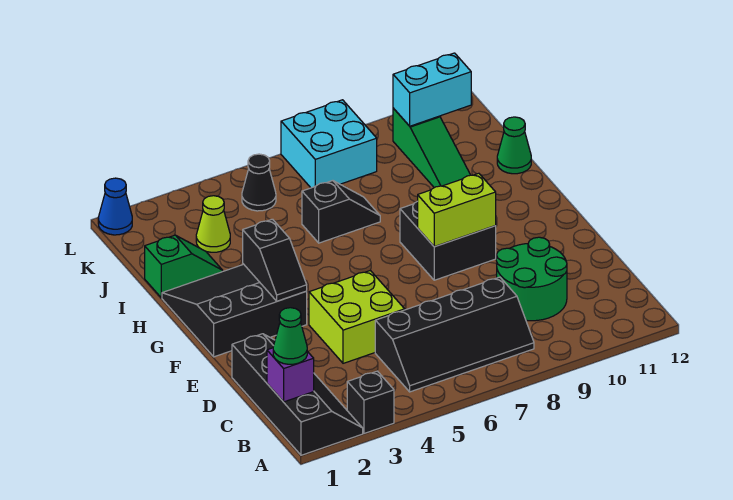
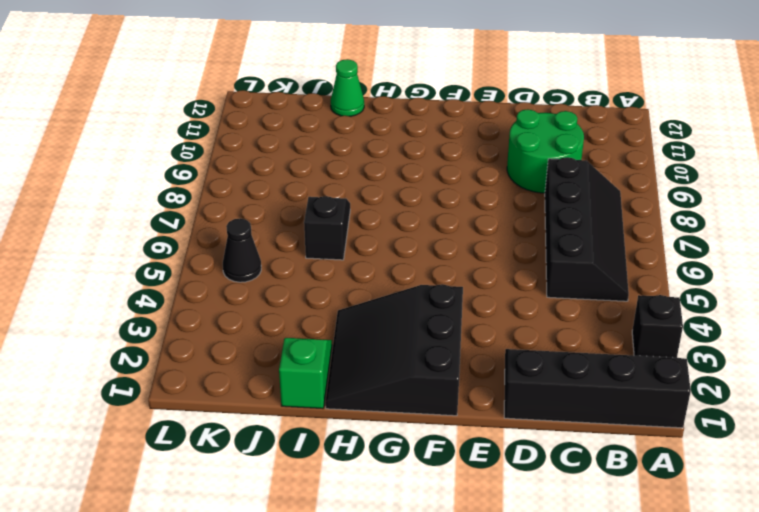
none -> lime 2x2 brick [309,270,405,363]
none -> black 2x2 brick [400,201,496,280]
none -> green 1x3 slope [393,108,470,188]

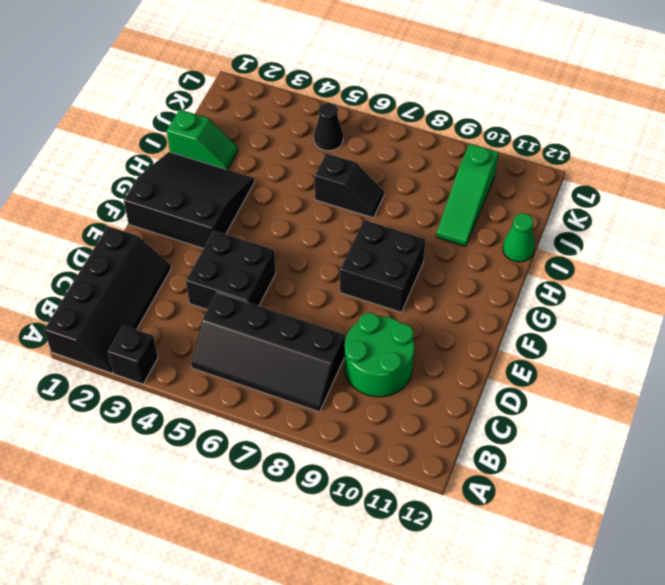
black 2x2 brick [186,231,276,309] -> lime 2x2 brick [309,270,405,363]
none -> lime 1x1 cone [196,196,230,252]
none -> cyan 2x2 brick [281,100,377,188]
none -> blue 1x1 cone [98,178,132,235]

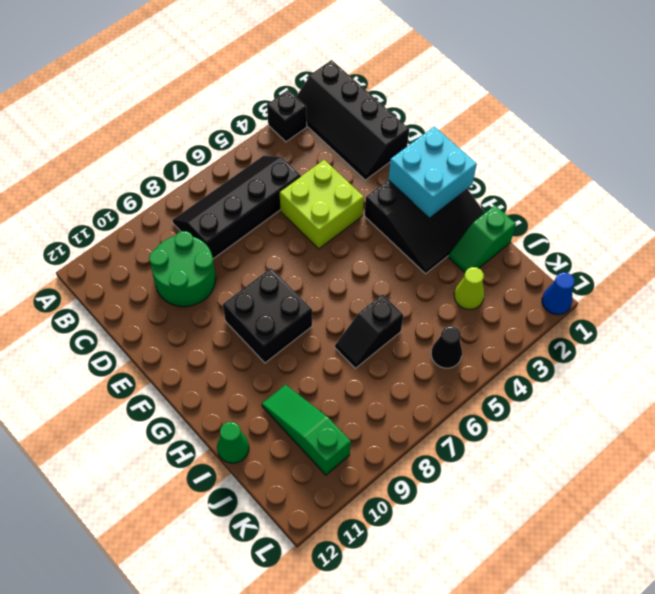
cyan 2x2 brick [388,127,477,217] -> cyan 2x2 brick moved to [281,100,377,188]
none -> purple 1x1 brick [267,348,314,402]
none -> black 1x2 slope [243,219,307,301]
none -> lime 1x2 brick [418,173,496,247]

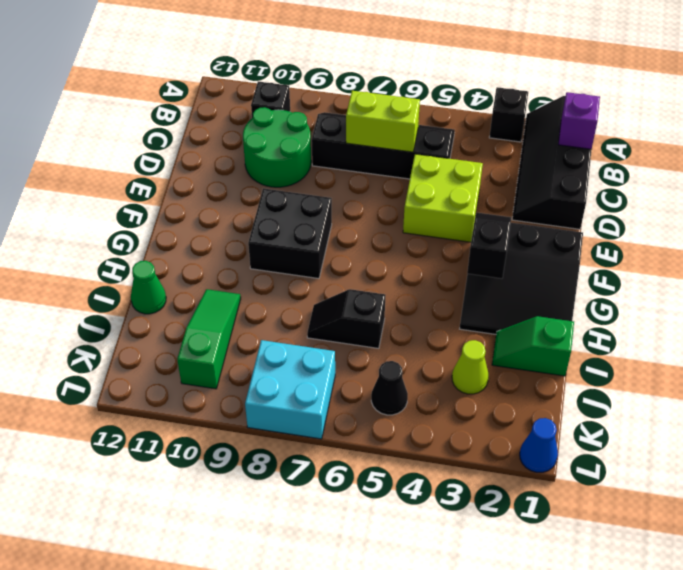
black 1x1 brick [251,81,290,118] -> none
lime 1x2 brick [346,91,420,152] -> lime 1x2 brick moved to [418,173,496,247]
none -> cyan 1x2 brick [393,53,471,126]
none -> green 1x1 cone [273,308,307,364]

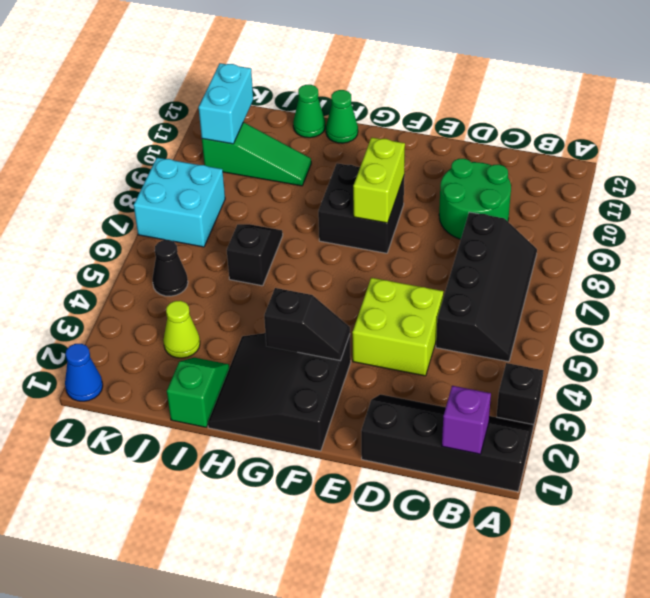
green 1x1 cone [326,90,358,143] -> green 1x1 cone moved to [273,308,307,364]

